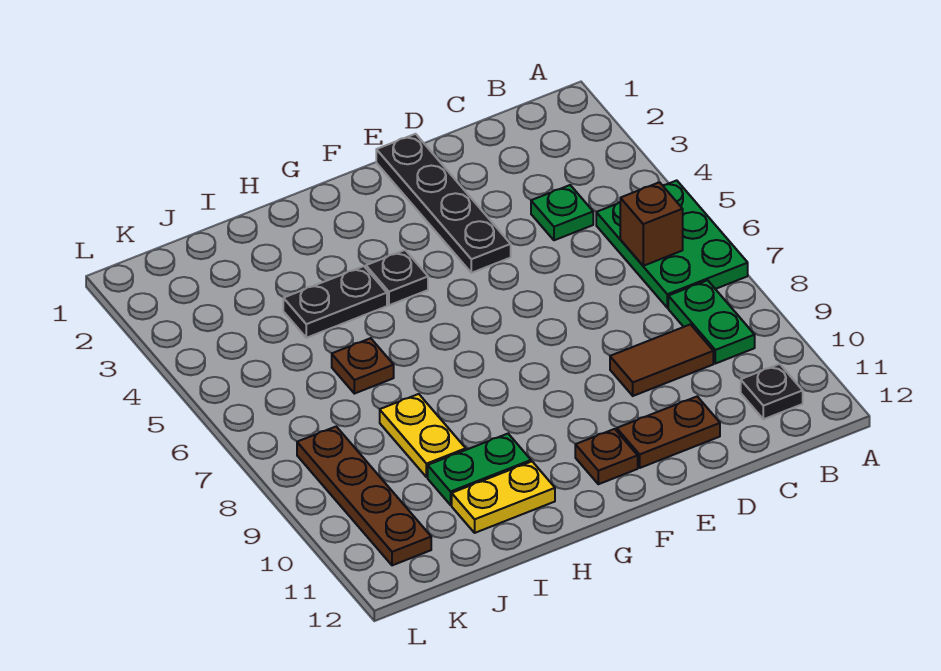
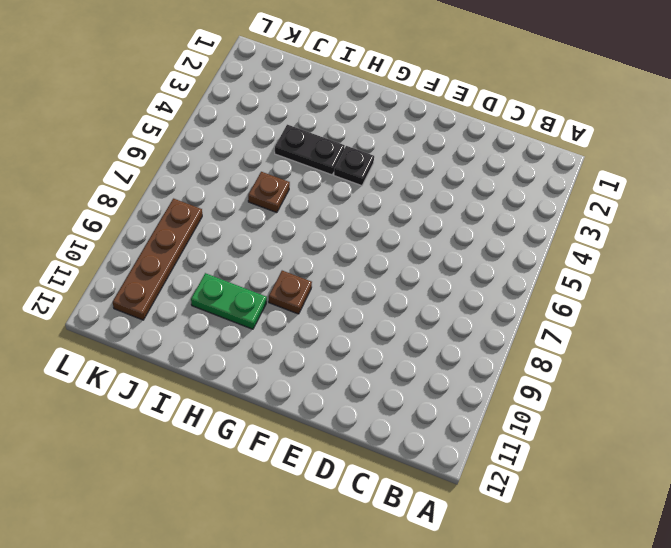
brown 1x1 plate [269,271,312,314] -> brown 1x1 plate moved to [575,429,638,484]
none -> green 2x3 plate [596,180,748,308]
none -> green 1x2 plate [668,280,755,364]
none -> black 1x1 plate [741,364,803,419]

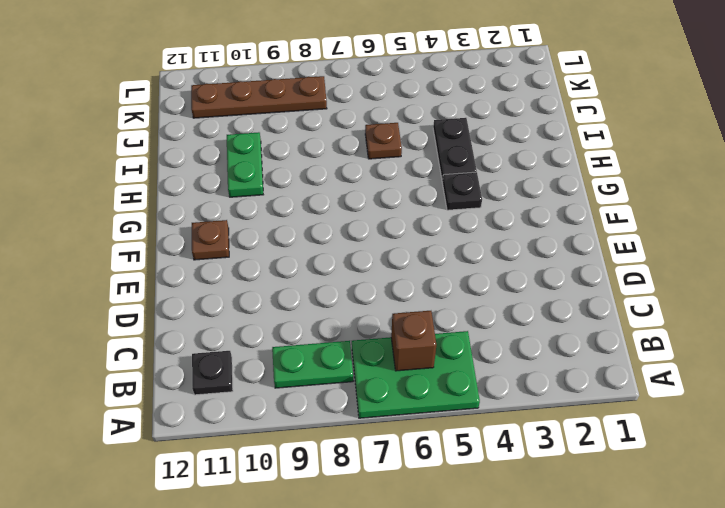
none -> green 1x1 plate [531,185,593,240]
none -> brown 1x2 tile [610,324,713,396]
none -> brown 1x2 plate [617,397,720,468]

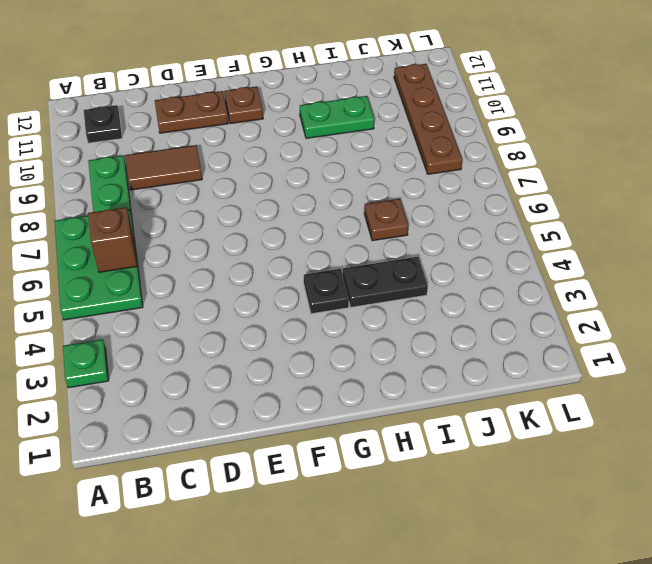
green 1x1 plate [63,339,109,388] -> green 1x1 plate moved to [531,185,593,240]
none -> black 1x4 plate [376,134,511,273]
none -> yellow 1x2 plate [452,462,555,533]
none -> yellow 1x2 plate [380,394,466,477]

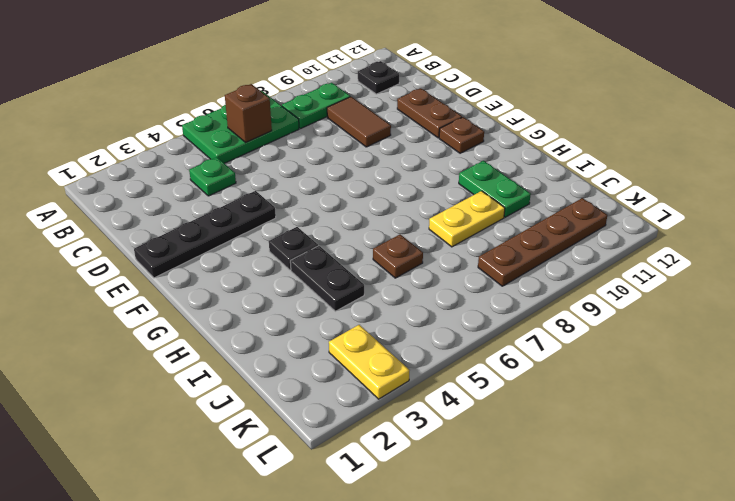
yellow 1x2 plate [329,325,410,399] -> yellow 1x2 plate moved to [452,462,555,533]

